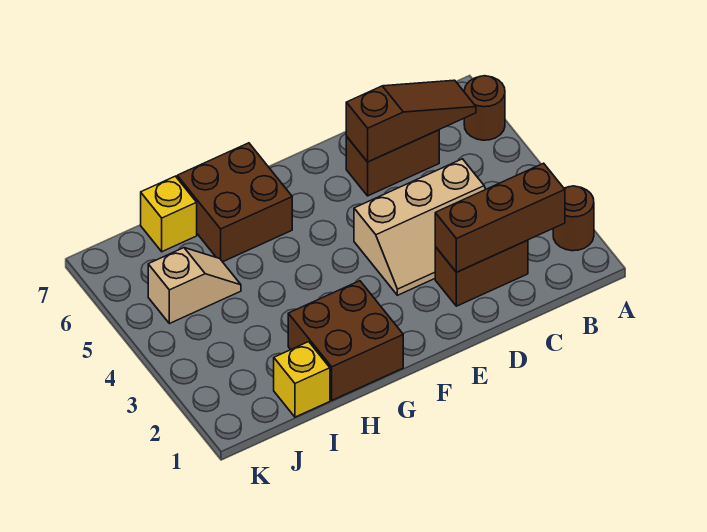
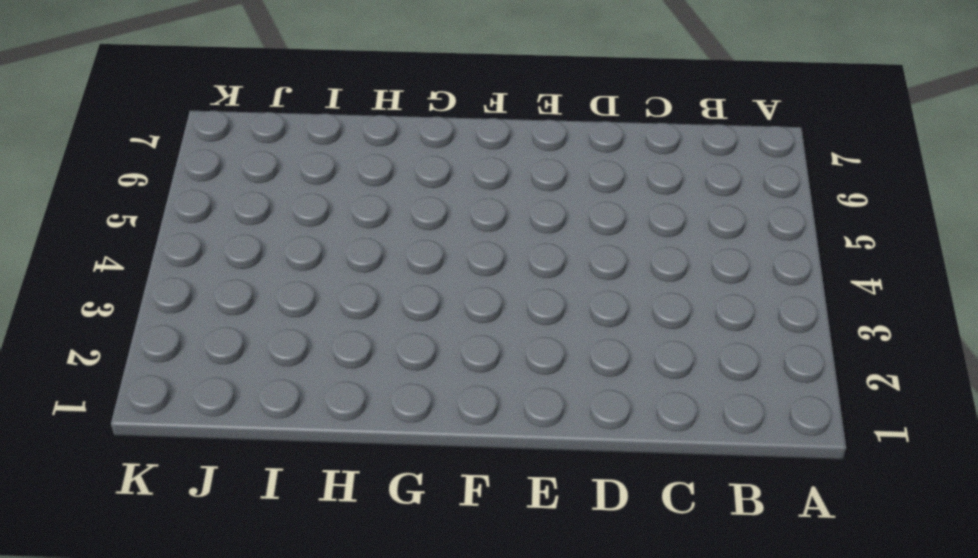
none -> brown 1x1 round brick [553,186,594,251]
none -> brown 1x1 round brick [464,76,505,140]
none -> brown 1x2 brick [435,240,528,306]

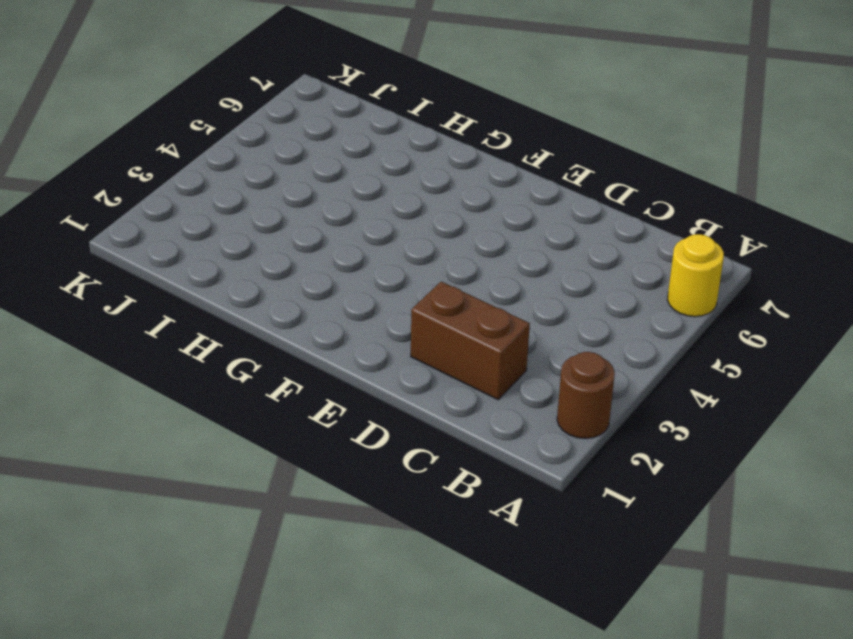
yellow 1x1 round brick [667,234,724,317] -> brown 1x1 round brick [464,76,505,140]
none -> tan 2x3 slope [354,159,486,295]
none -> brown 1x2 brick [346,130,439,196]
none -> brown 2x2 brick [288,281,403,400]

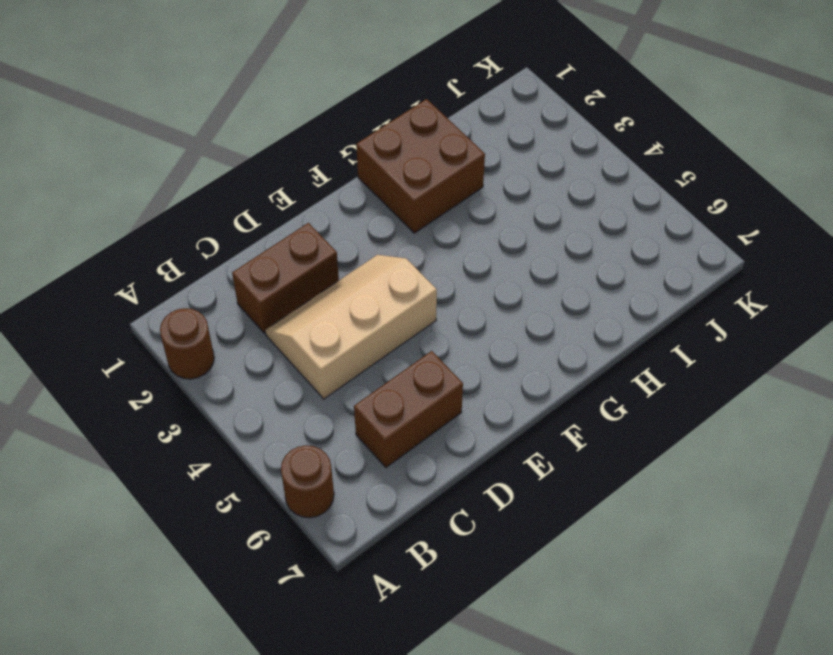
none -> brown 2x2 brick [177,143,292,262]
none -> yellow 1x1 brick [274,342,330,417]
none -> tan 1x2 slope [148,248,241,324]

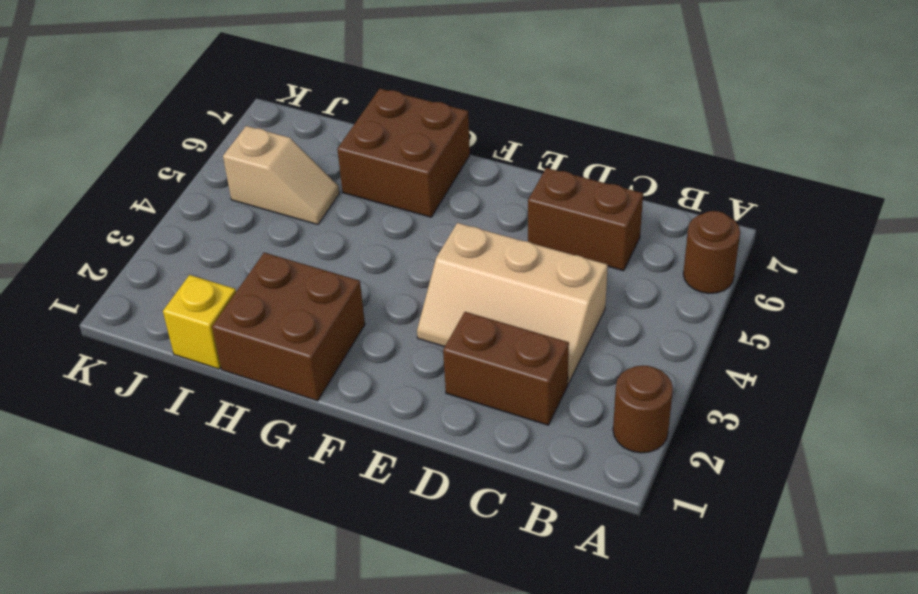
none -> yellow 1x1 brick [141,176,197,252]
none -> brown 1x3 brick [435,163,565,272]
none -> brown 1x3 slope [346,80,476,162]

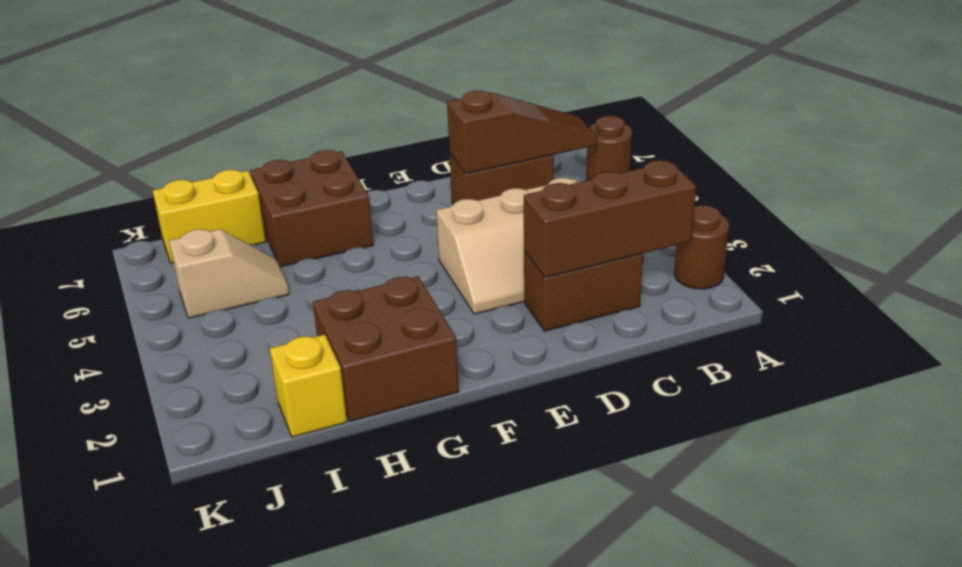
yellow 1x2 brick [153,170,266,263] -> yellow 1x1 brick [141,176,197,252]

